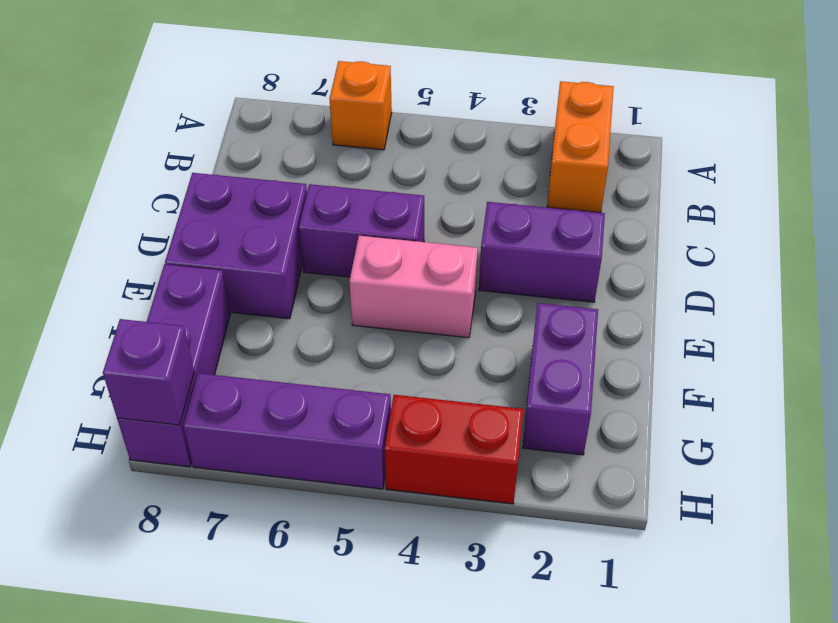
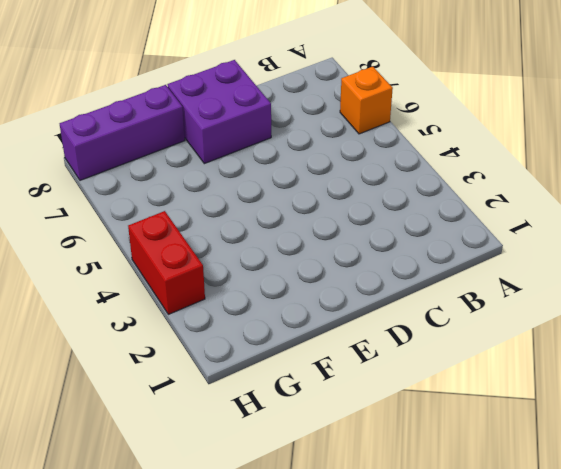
none -> orange 1x2 brick [547,81,614,213]
none -> purple 1x2 brick [479,202,605,302]

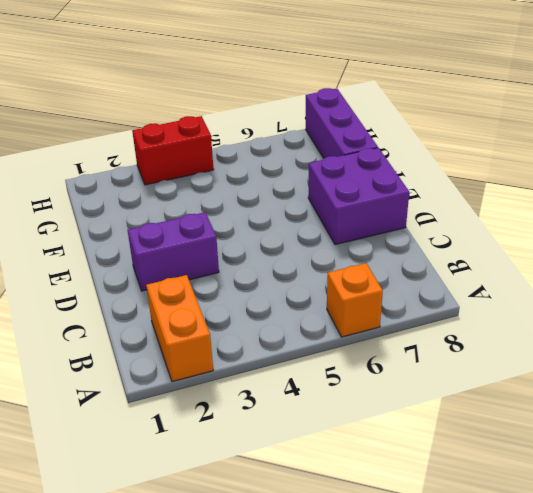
none -> purple 1x2 brick [299,184,424,277]
none -> pink 1x2 brick [349,236,478,338]

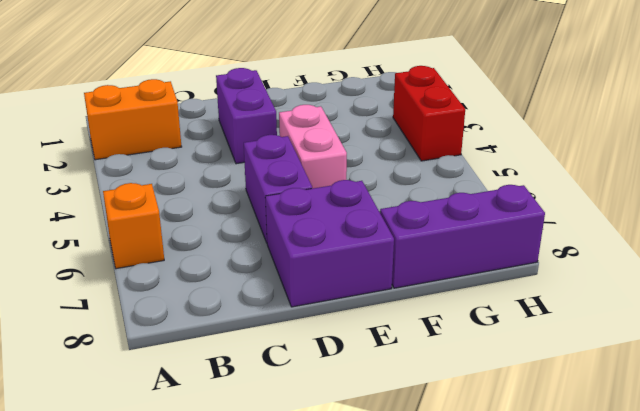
none -> purple 1x2 brick [522,303,598,455]
none -> purple 1x3 brick [183,373,391,489]

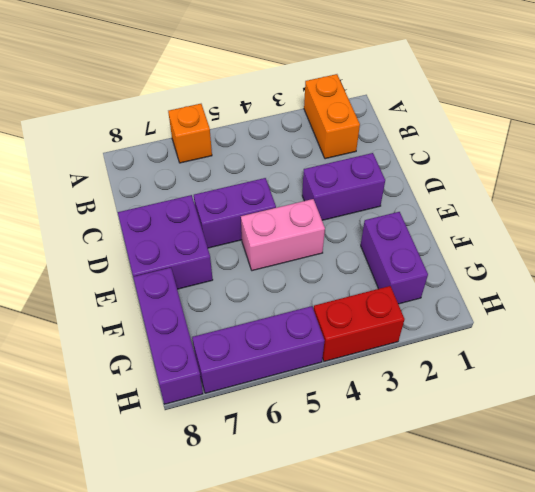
none -> purple 1x1 brick [103,319,194,425]

